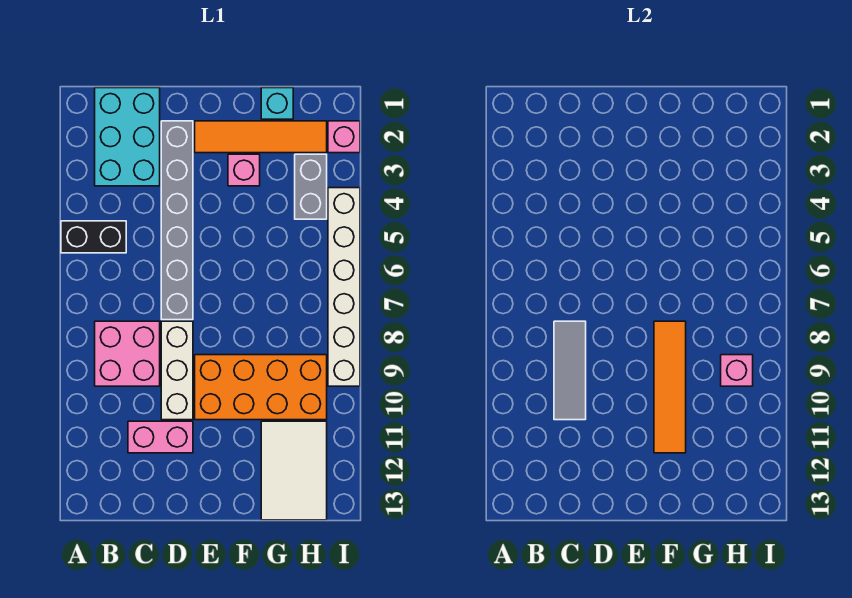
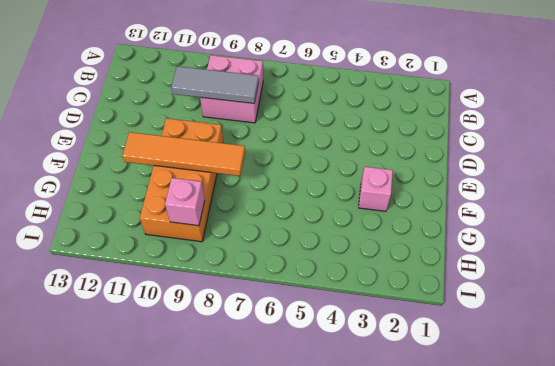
none -> black 1x2 brick [61,221,126,253]
none -> cyan 2x3 brick [95,88,160,186]
none -> pink 1x2 brick [128,421,193,453]

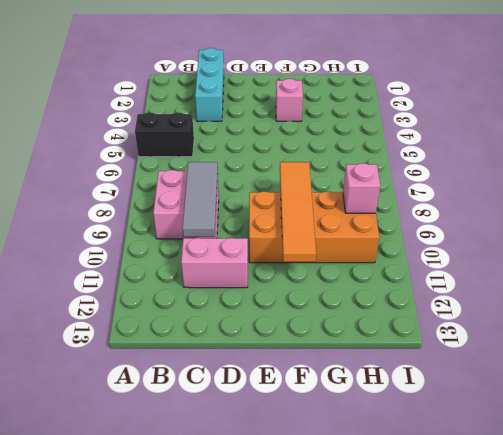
cyan 1x3 brick [195,48,224,121] -> cyan 2x3 brick [95,88,160,186]
none -> grey 1x6 brick [161,121,193,320]
none -> white 1x3 brick [161,321,193,420]
none -> orange 1x4 tile [195,121,327,153]

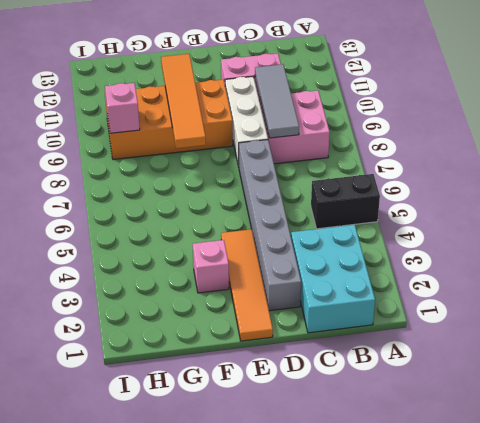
orange 1x4 tile [221,229,273,341] -> orange 1x4 tile turned to [195,121,327,153]
none -> cyan 1x1 brick [261,88,293,119]
none -> white 2x3 tile [261,421,327,520]
none -> grey 1x2 brick [295,154,327,219]

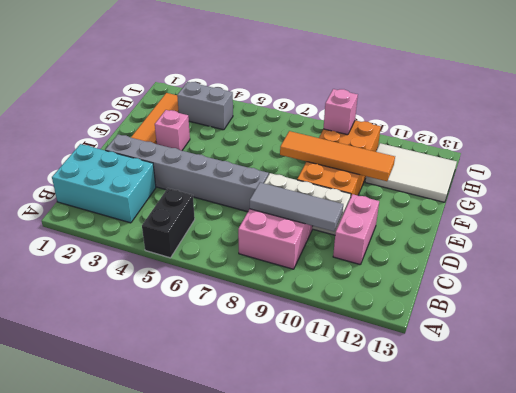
none -> cyan 1x1 brick [261,88,293,119]
none -> pink 1x1 brick [328,121,360,153]
none -> white 1x6 brick [328,188,360,386]

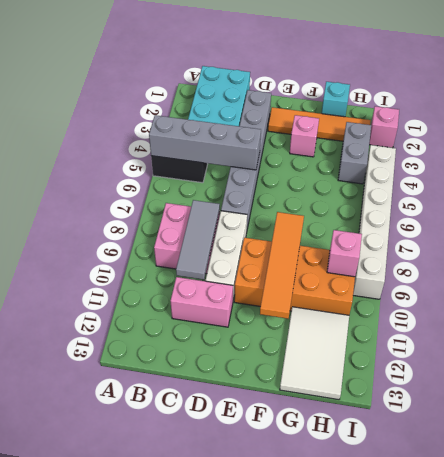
grey 1x4 brick [149,115,261,170] -> none

